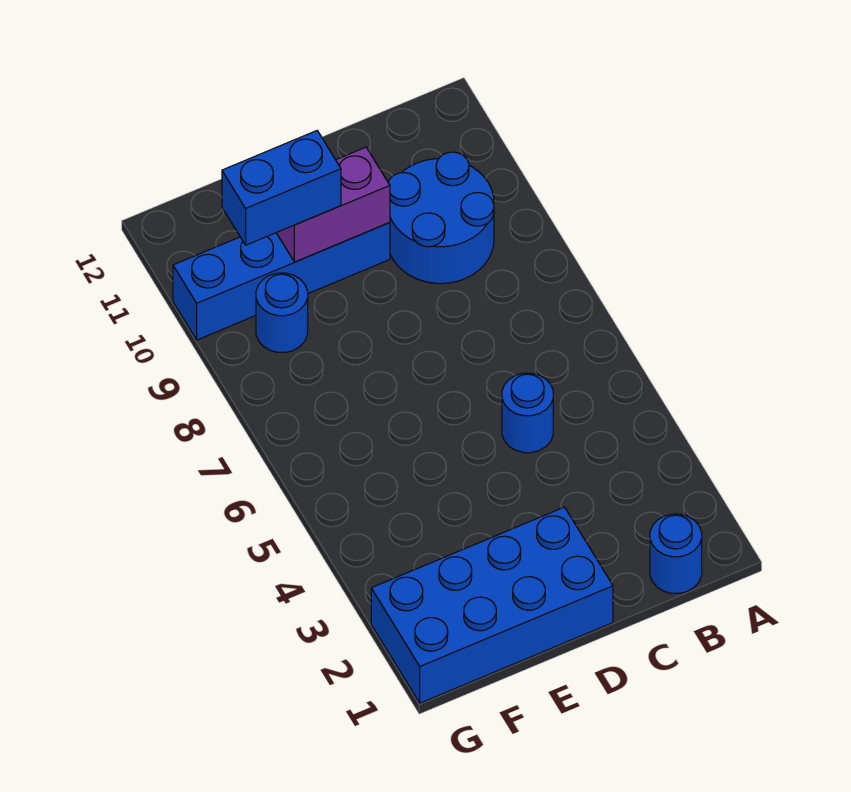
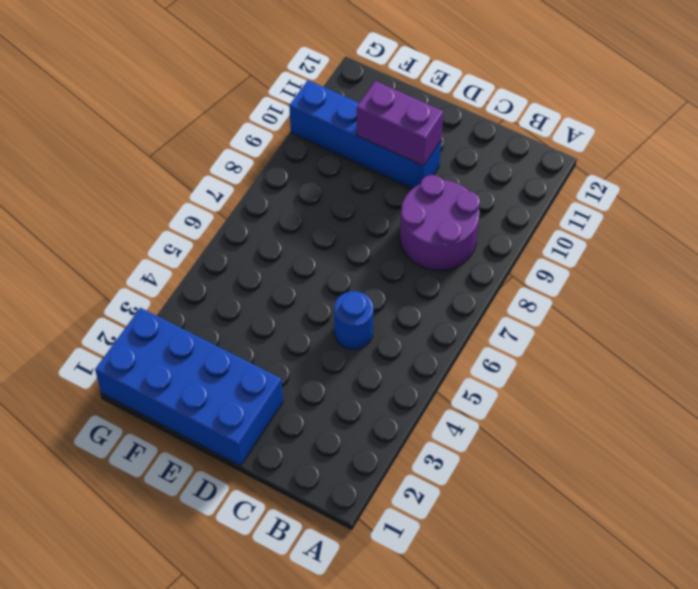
purple 2x2 round brick [400,175,480,270] -> blue 2x2 round brick [388,152,494,284]
none -> blue 1x1 round brick [650,514,702,593]
none -> blue 1x1 round brick [256,273,308,352]

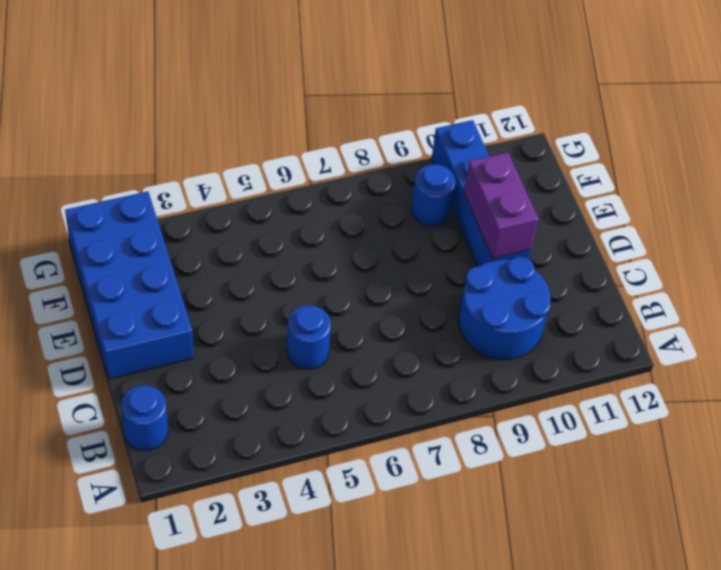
none -> blue 1x2 brick [222,131,341,245]

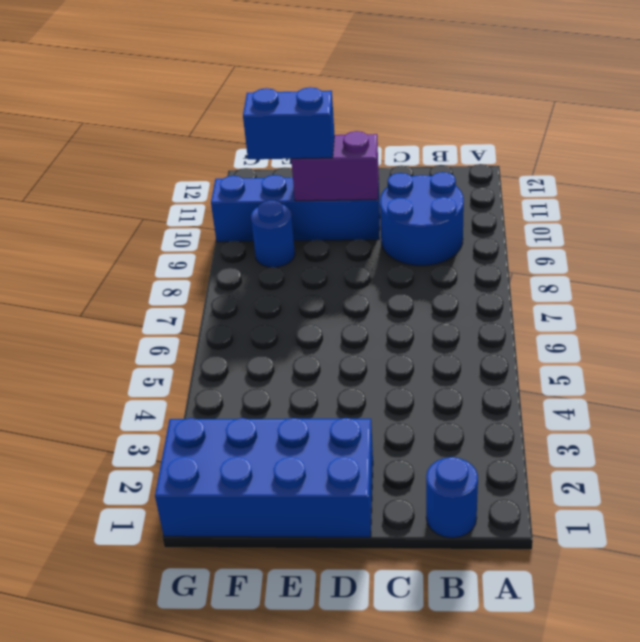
none -> blue 1x1 round brick [502,373,553,453]

